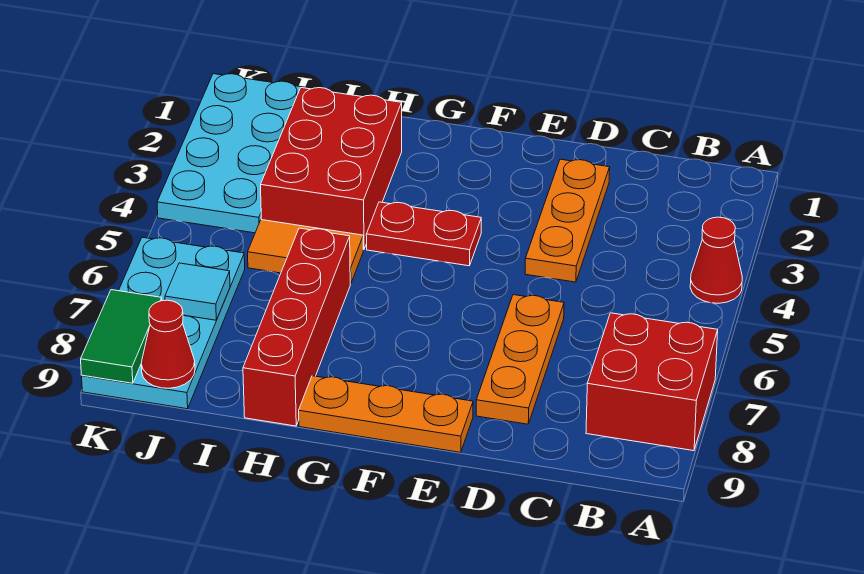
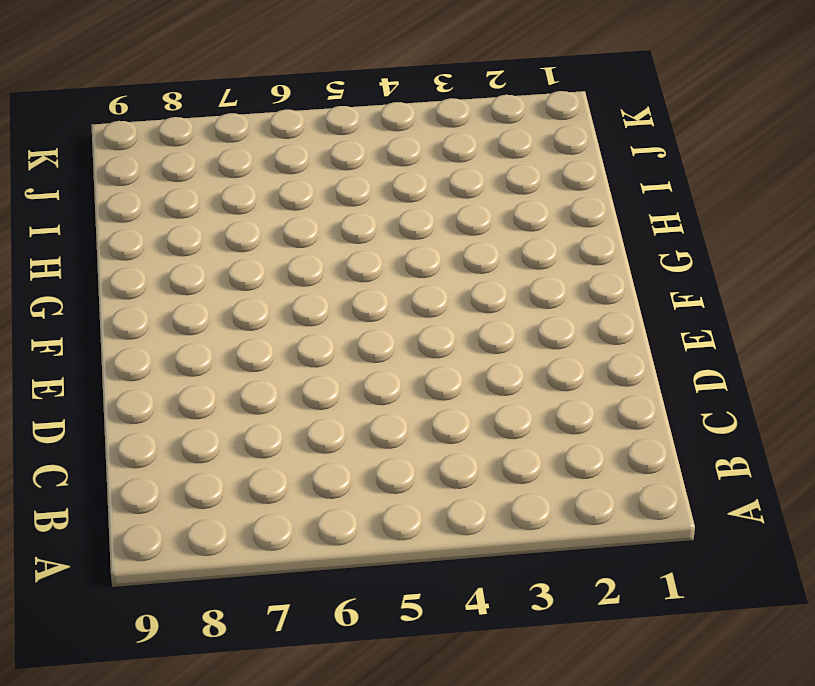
none -> red 1x1 cone [690,217,742,303]
none -> red 2x2 brick [586,313,718,451]
none -> orange 1x3 plate [525,159,610,282]

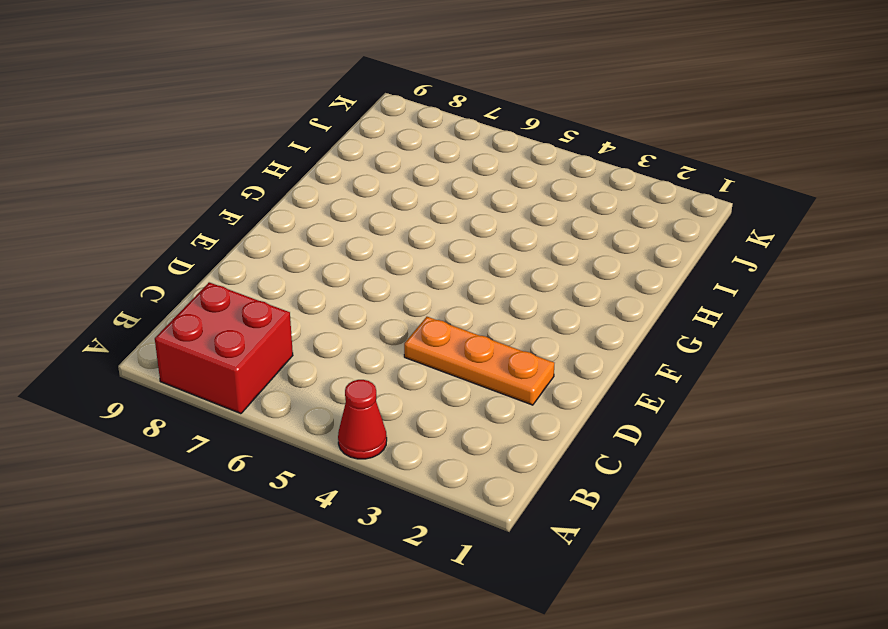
none -> orange 1x3 plate [476,295,564,424]
none -> orange 1x3 plate [299,376,473,452]
none -> red 1x2 plate [366,202,481,266]

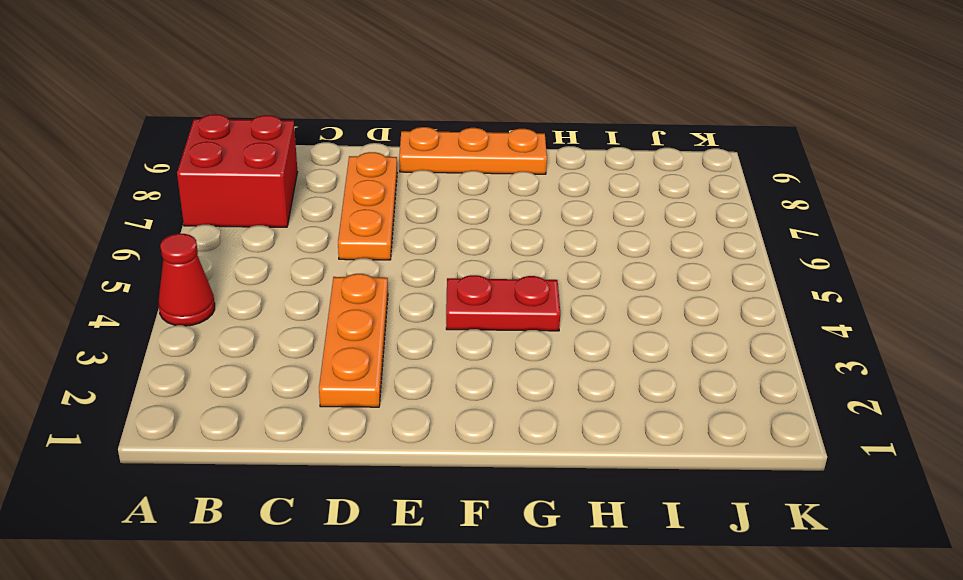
none -> red 2x3 brick [261,88,402,250]
none -> orange 1x2 tile [248,220,363,284]
none -> red 1x4 brick [243,228,350,426]

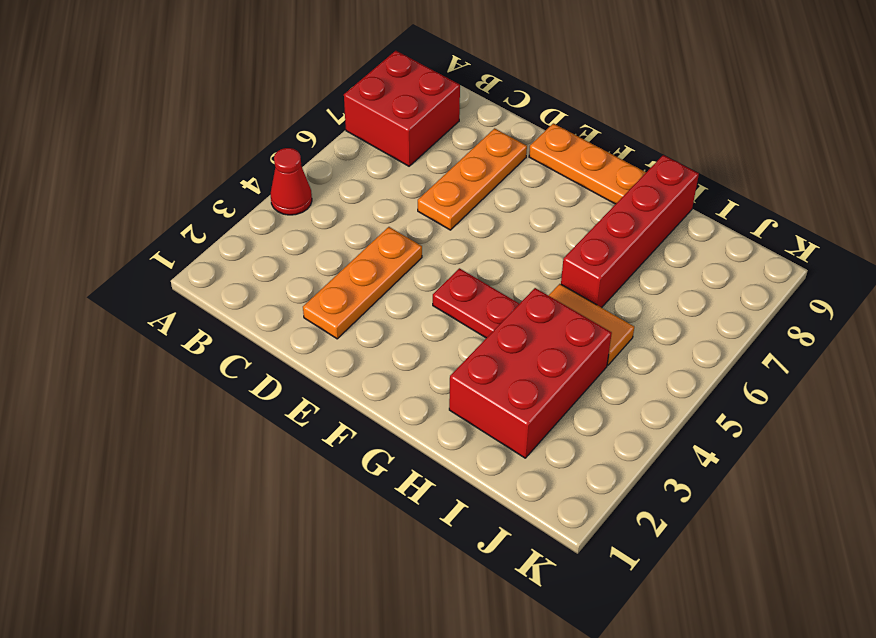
none -> cyan 2x4 plate [157,74,312,233]
none -> cyan 2x4 plate [82,237,245,409]
none -> cyan 1x1 tile [165,263,230,320]

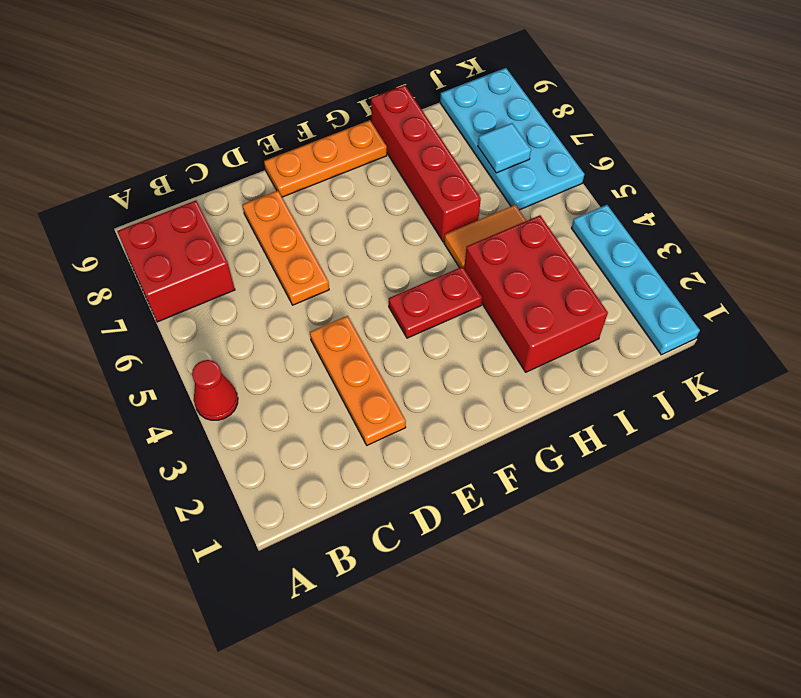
cyan 1x4 plate [572,205,700,355] -> cyan 2x4 plate [157,74,312,233]
none -> red 1x1 cone [141,300,195,388]
none -> green 1x2 tile [81,290,162,383]

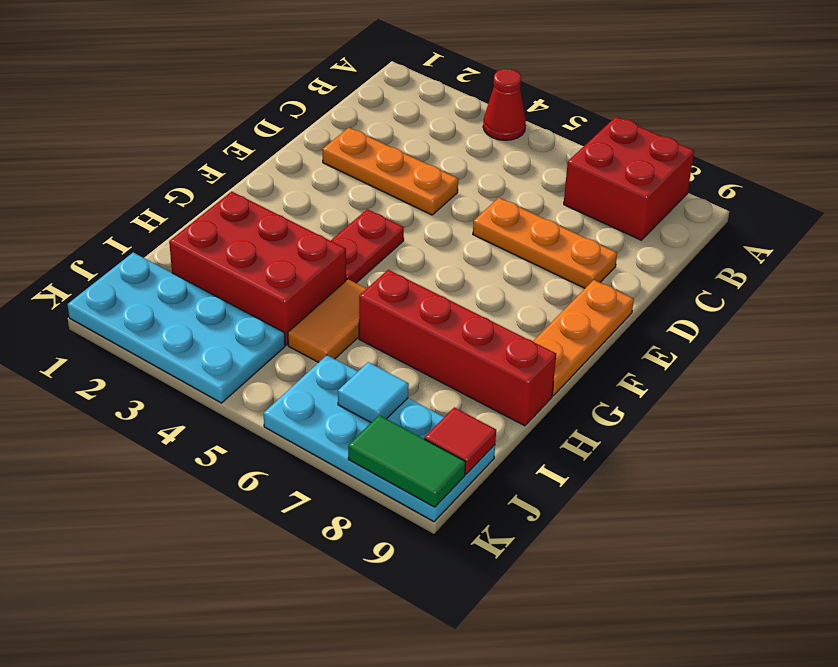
red 1x1 tile [424,407,496,474] -> red 1x1 cone [141,300,195,388]

